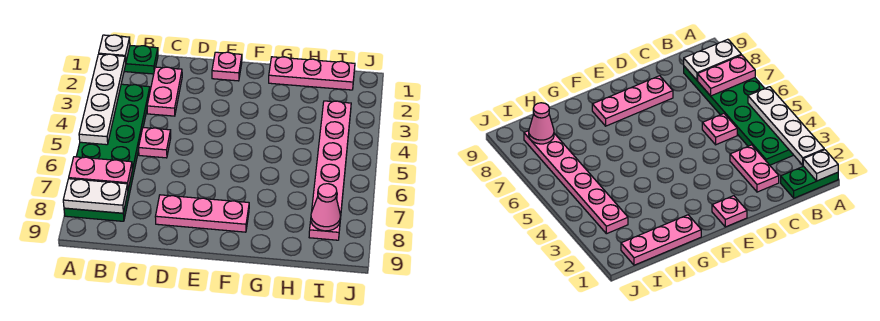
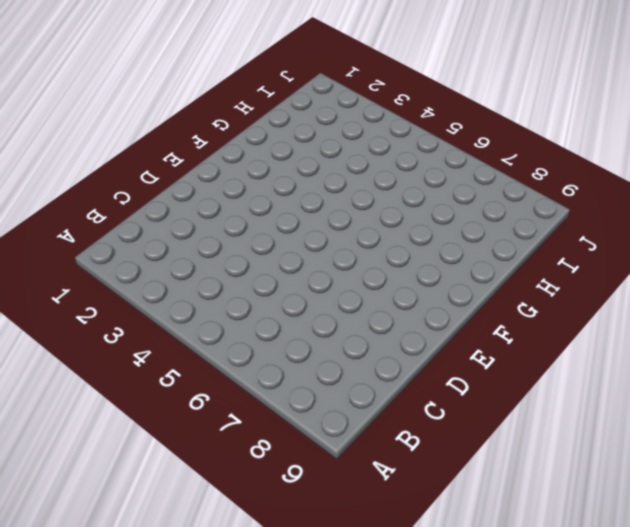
none -> green 1x2 plate [124,46,158,74]
none -> green 2x6 plate [64,84,150,221]
none -> pink 1x2 plate [147,67,182,116]

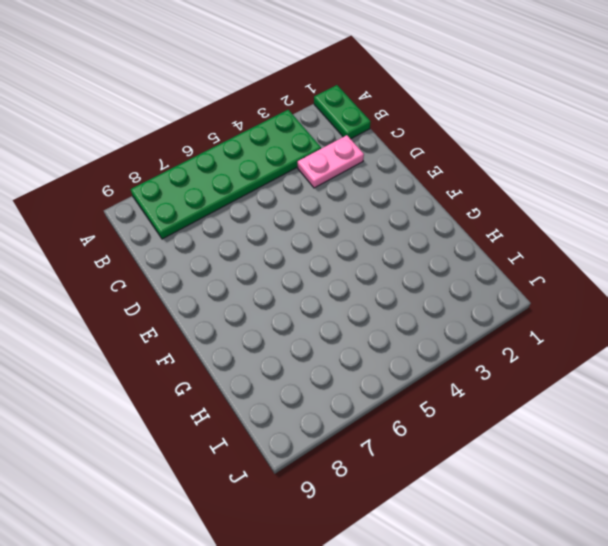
none -> pink 1x1 plate [139,128,171,158]
none -> pink 1x3 plate [155,195,249,232]
none -> pink 1x1 plate [212,52,242,81]

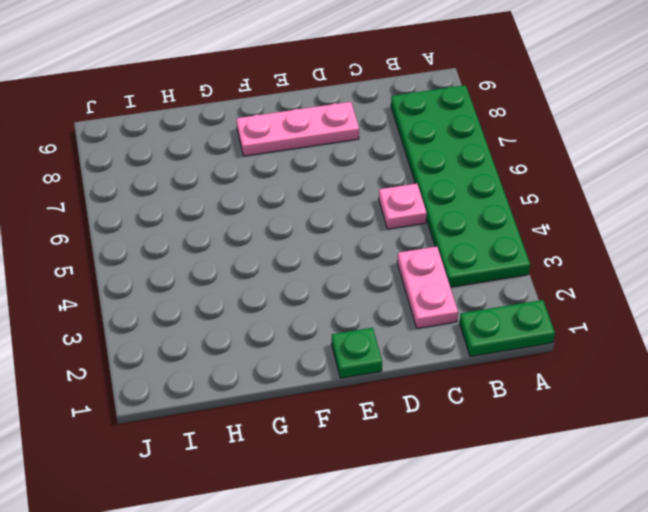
green 1x1 plate [332,328,382,378] -> pink 1x1 plate [212,52,242,81]
none -> pink 1x3 plate [269,57,355,90]
none -> pink 1x6 plate [309,101,351,240]
none -> white 1x1 plate [99,35,130,61]

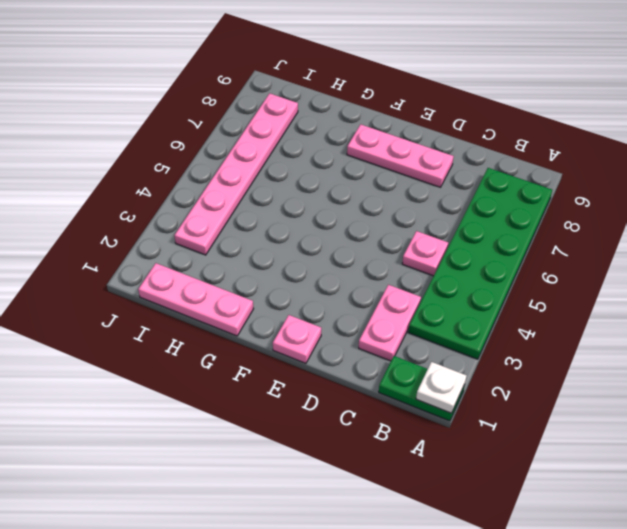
none -> white 1x4 plate [79,54,126,145]
none -> pink 1x2 plate [69,157,132,189]
none -> white 1x2 plate [63,179,128,213]

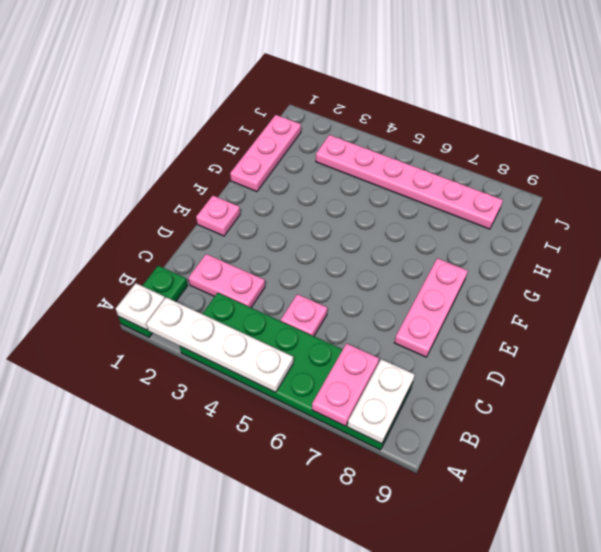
none -> pink 1x1 cone [311,184,340,231]

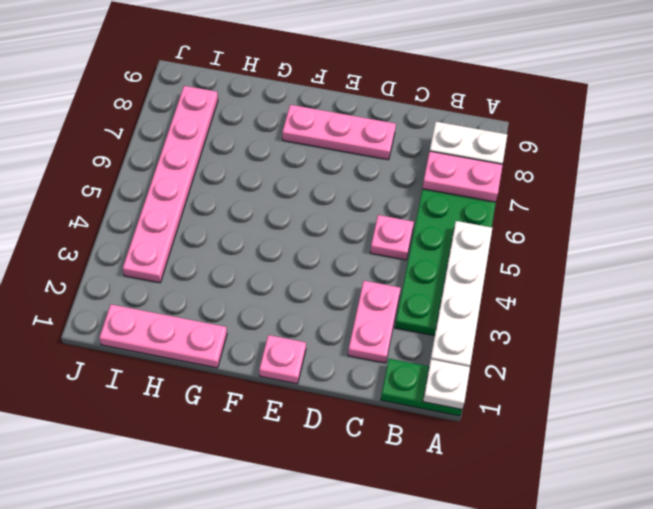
none -> pink 1x1 cone [311,184,340,231]

